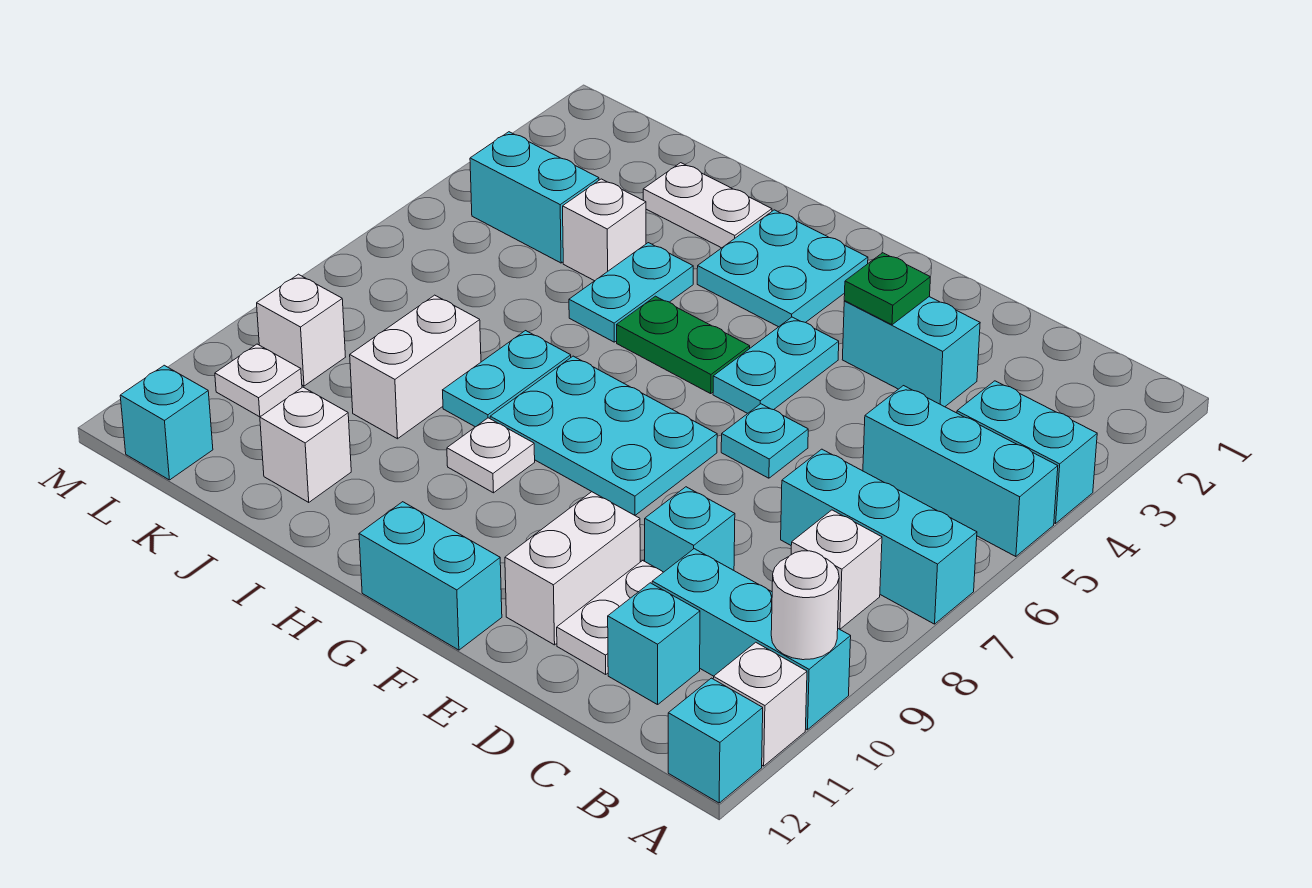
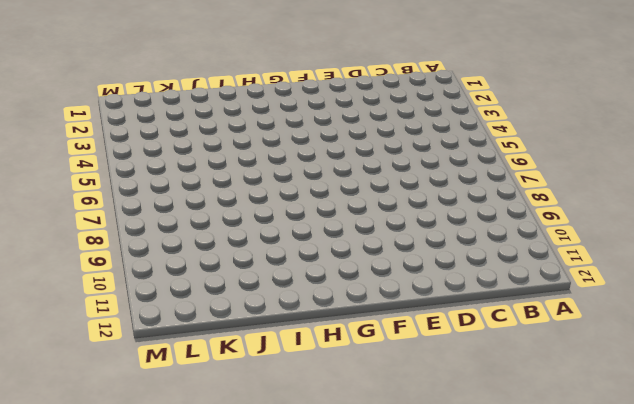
none -> cyan 1x2 brick [957,381,1097,524]
none -> cyan 1x3 brick [863,386,1058,557]
none -> cyan 1x3 brick [781,449,977,624]
none -> cyan 1x3 brick [652,549,851,730]

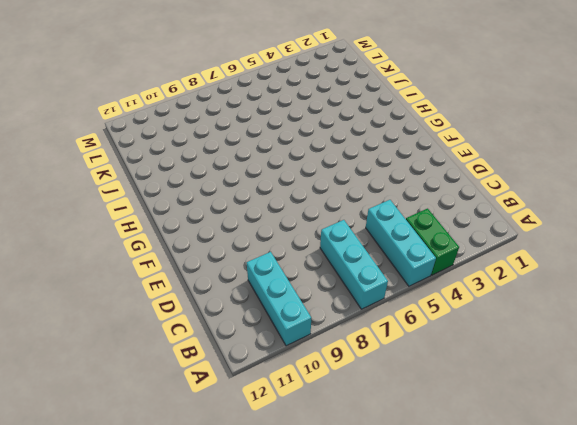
green 1x2 brick [406,209,459,275] -> cyan 1x2 brick [957,381,1097,524]
none -> white 1x1 brick [713,642,807,766]
none -> cyan 1x1 brick [668,678,763,803]
none -> white 1x1 brick [791,510,882,629]
none -> cyan 1x1 brick [608,583,700,705]

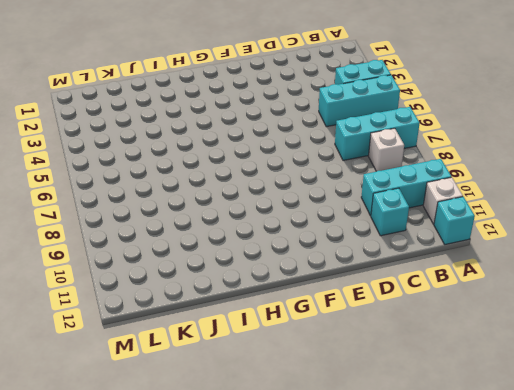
none -> cyan 1x2 brick [842,297,980,407]
none -> cyan 1x1 brick [645,487,735,572]
none -> white 1x2 plate [557,560,663,674]
none -> cyan 1x1 plate [721,404,808,478]

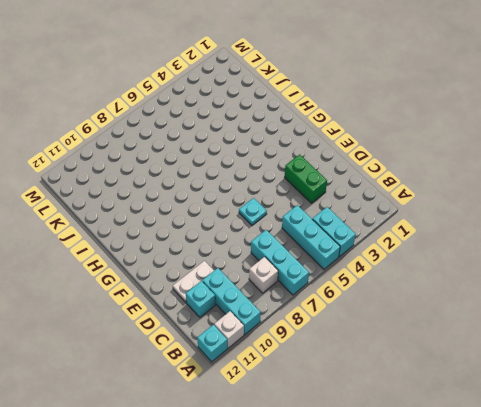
green 1x2 brick [285,154,327,203] -> cyan 1x2 brick [842,297,980,407]
none -> cyan 1x1 brick [645,487,735,572]
none -> white 1x2 brick [505,492,640,645]
none -> cyan 1x2 plate [713,317,839,413]
none -> cyan 2x3 plate [490,356,717,515]

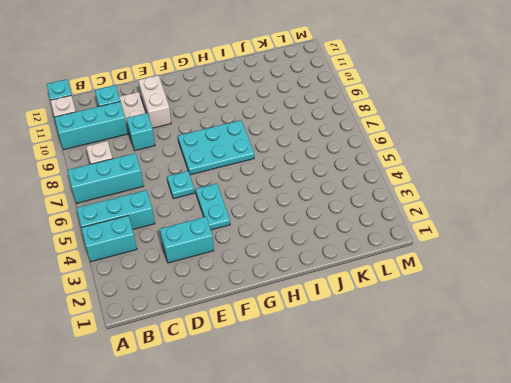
none -> cyan 1x2 brick [359,502,502,650]
none -> cyan 2x2 plate [697,210,868,327]
none -> green 1x2 plate [617,296,750,394]
none -> white 1x1 plate [447,418,535,493]

